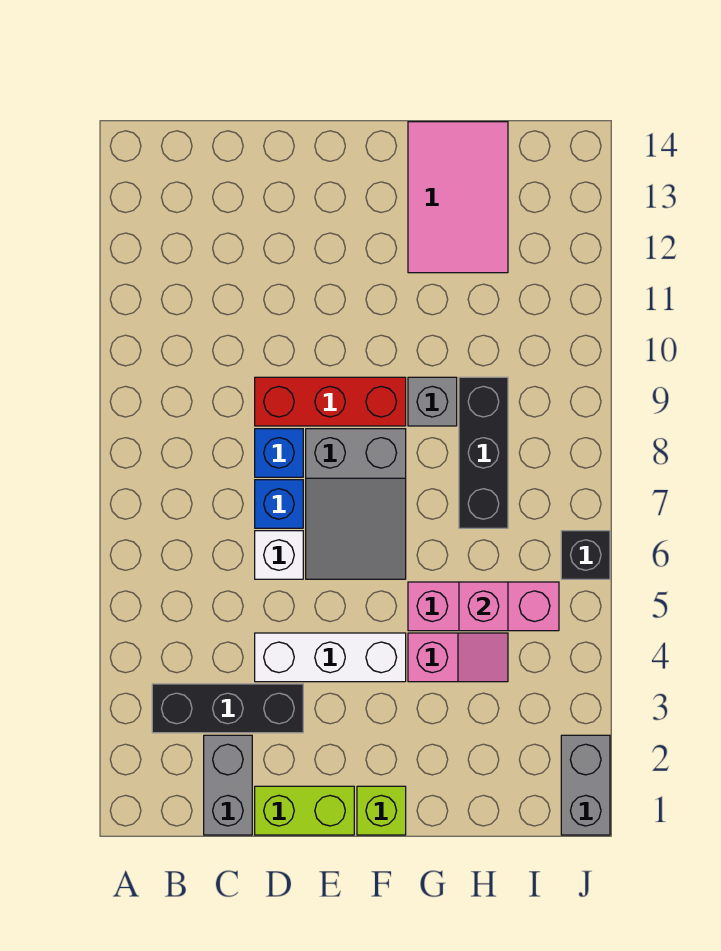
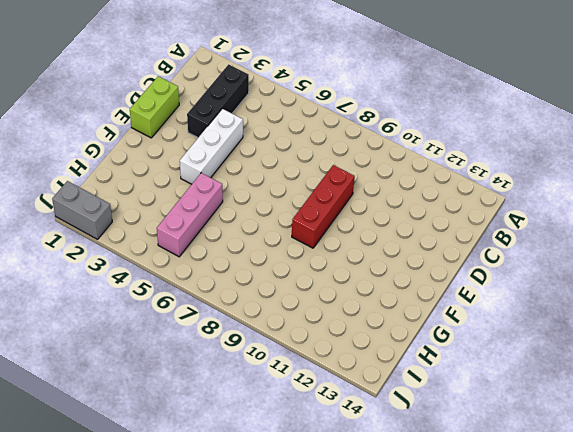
none -> grey 1x2 brick [204,735,252,835]
none -> white 1x1 brick [255,531,303,579]
none -> blue 1x1 brick [255,480,303,528]

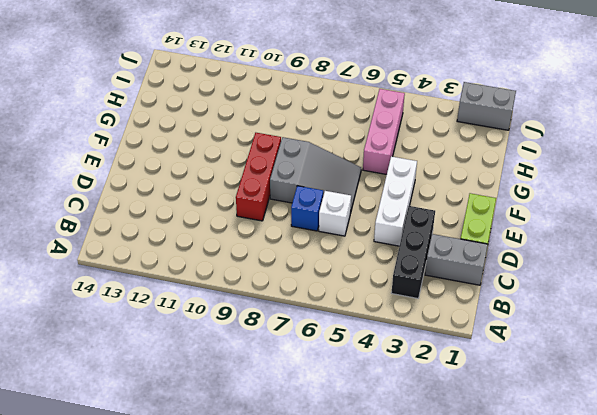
none -> blue 1x1 brick [255,429,303,477]
none -> lime 1x1 brick [357,786,406,835]
none -> pink 1x2 slope [408,633,508,682]

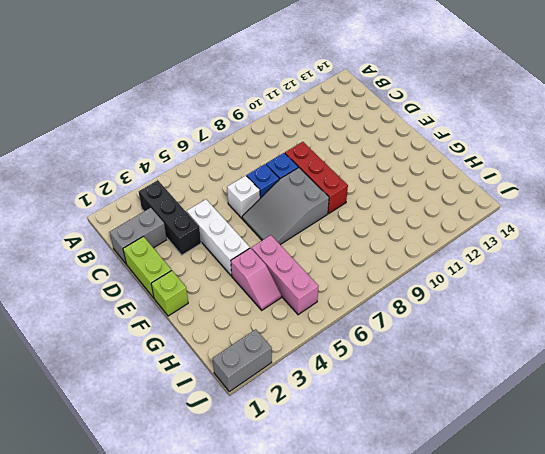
none -> grey 1x1 brick [408,377,457,426]
none -> pink 2x3 tile [408,122,508,273]
none -> black 1x3 brick [459,377,508,528]

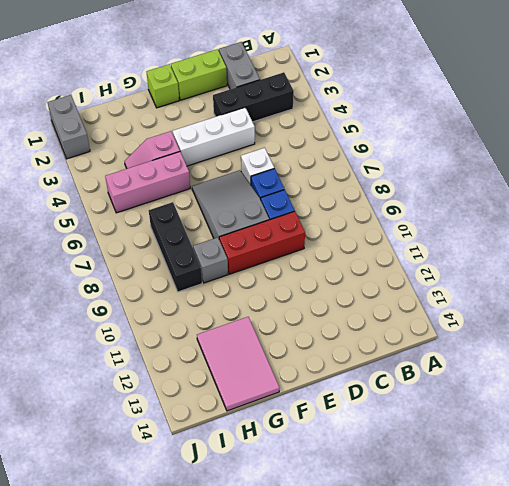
none -> black 1x1 brick [561,531,610,579]
none -> pink 1x1 brick [459,582,508,631]

